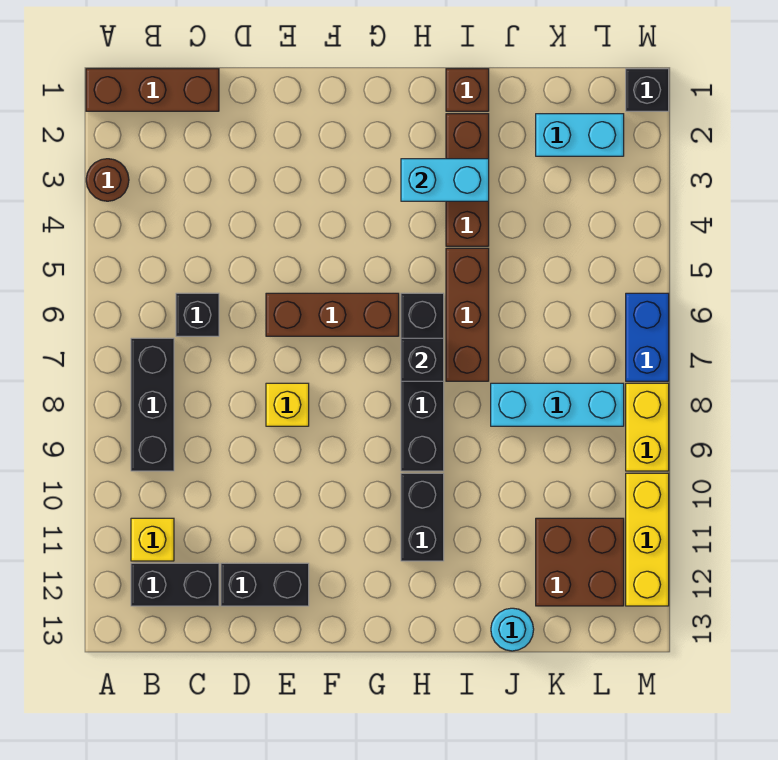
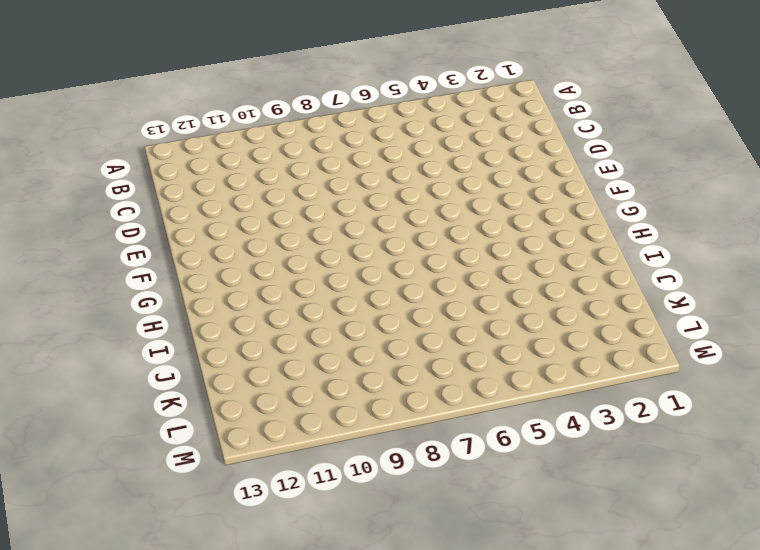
none -> brown 1x3 brick [86,69,219,111]
none -> brown 1x1 round brick [86,159,129,201]
none -> black 1x3 brick [131,338,174,471]

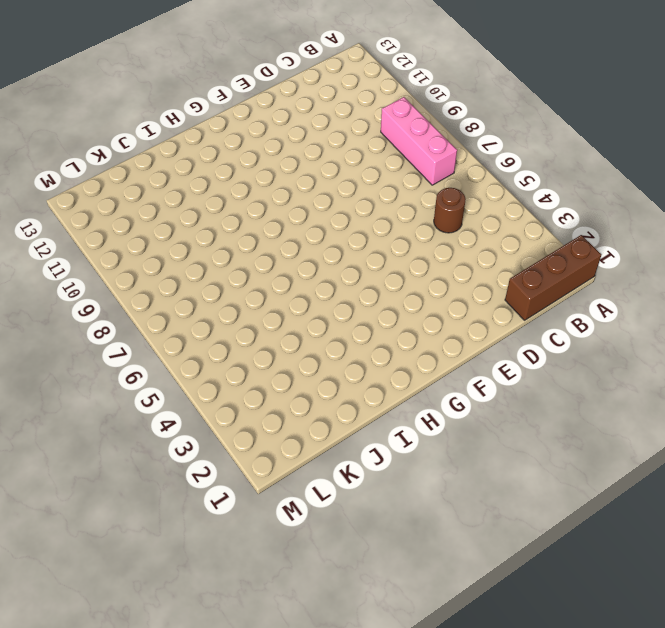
pink 1x3 brick [381,97,457,185] -> black 1x3 brick [131,338,174,471]
brown 1x1 round brick [434,188,466,233] -> brown 1x1 round brick moved to [86,159,129,201]
none -> yellow 1x1 brick [131,518,174,561]
none -> black 1x2 brick [131,563,219,606]
none -> black 1x1 brick [176,293,219,336]

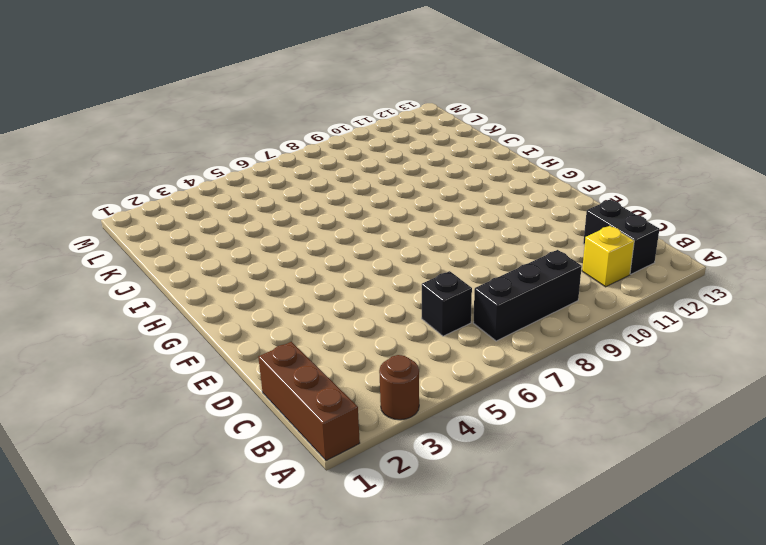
none -> black 1x2 brick [221,563,309,606]
none -> brown 1x3 brick [266,293,399,336]
none -> yellow 1x1 brick [266,383,309,426]

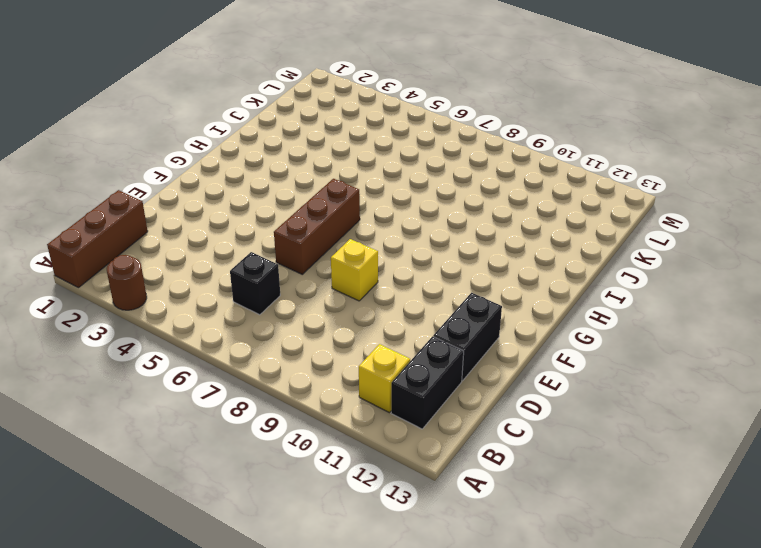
none -> black 1x3 brick [131,338,174,471]
none -> black 1x4 brick [401,293,444,471]
none -> black 1x2 brick [401,473,444,561]

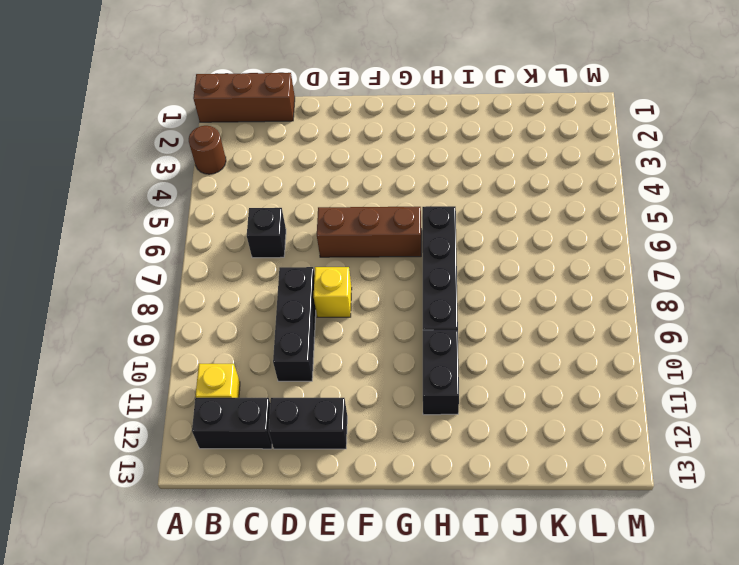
black 1x3 brick [273,267,316,381] -> black 1x3 brick moved to [131,338,174,471]
none -> brown 1x1 brick [446,69,489,111]
none -> brown 1x3 brick [446,114,489,246]
none -> brown 1x3 brick [446,248,489,381]

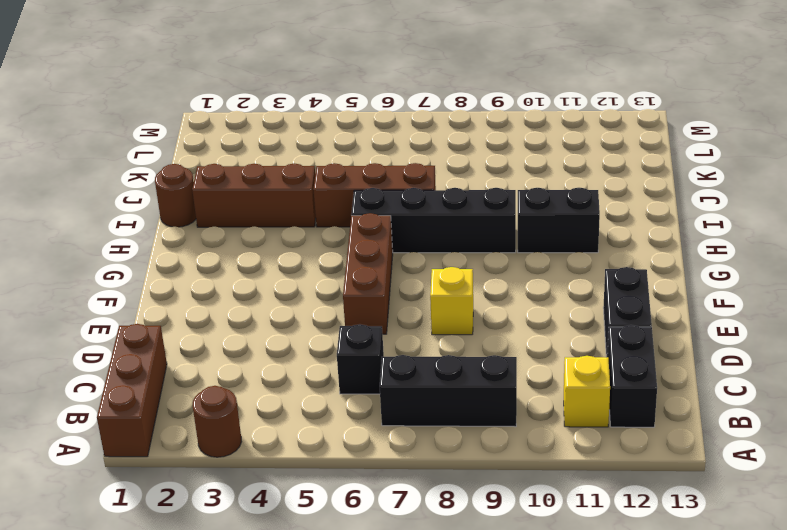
brown 1x1 round brick [155,164,196,227] -> brown 1x1 brick [446,69,489,111]
none -> cyan 1x3 brick [491,383,624,426]
none -> cyan 1x1 round brick [491,608,534,651]
none -> cyan 1x2 brick [536,114,624,156]

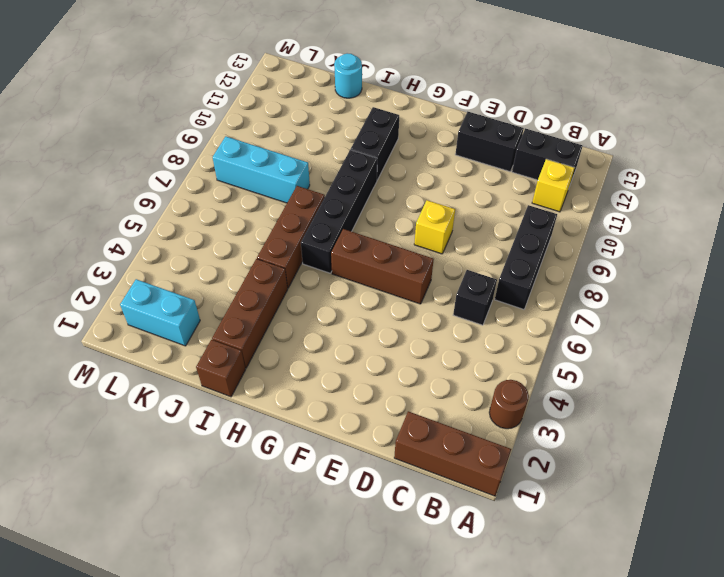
none -> brown 2x2 brick [536,518,624,606]
none -> black 1x1 brick [626,69,669,111]
none -> blue 1x2 brick [626,293,669,381]

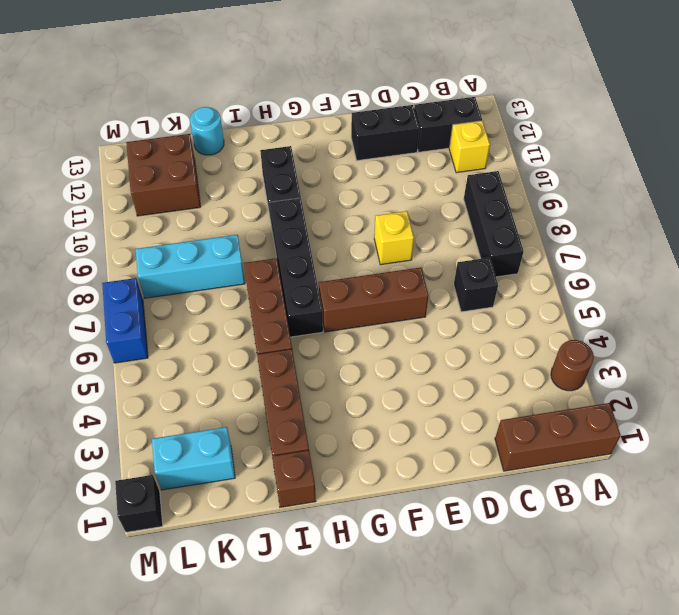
none -> yellow 1x2 brick [626,383,669,471]
none -> yellow 1x3 brick [626,473,669,606]
none -> cyan 1x2 brick [401,159,489,201]

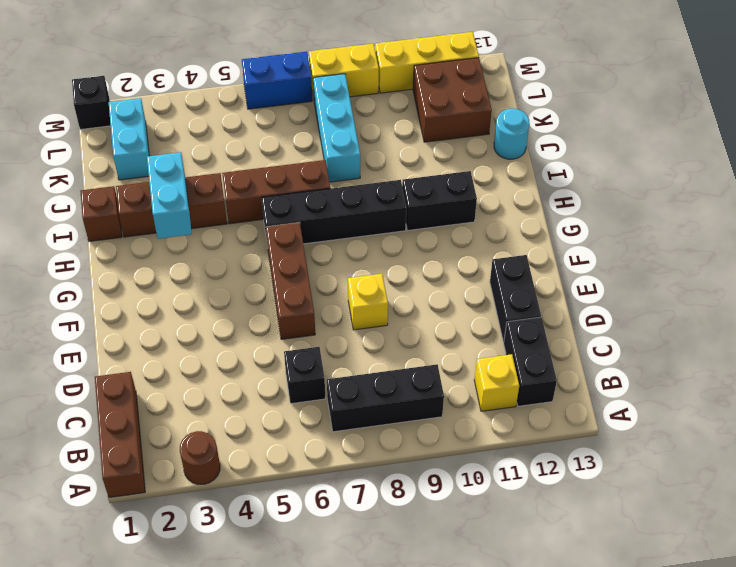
none -> black 1x1 brick [401,338,444,381]

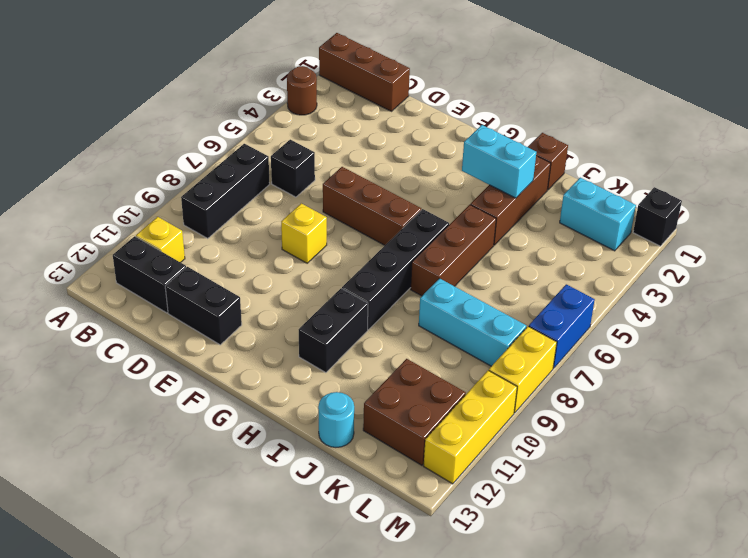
none -> black 1x1 brick [401,338,444,381]

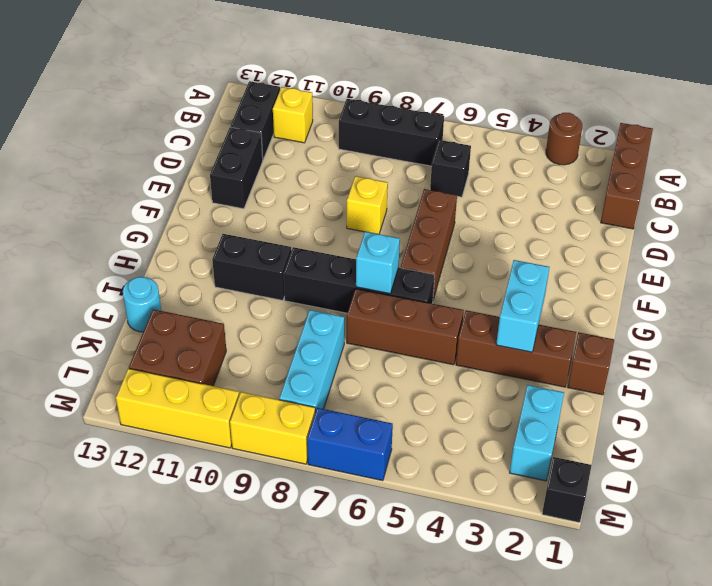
cyan 1x1 brick [356,232,400,294] -> black 1x1 brick [401,338,444,381]

